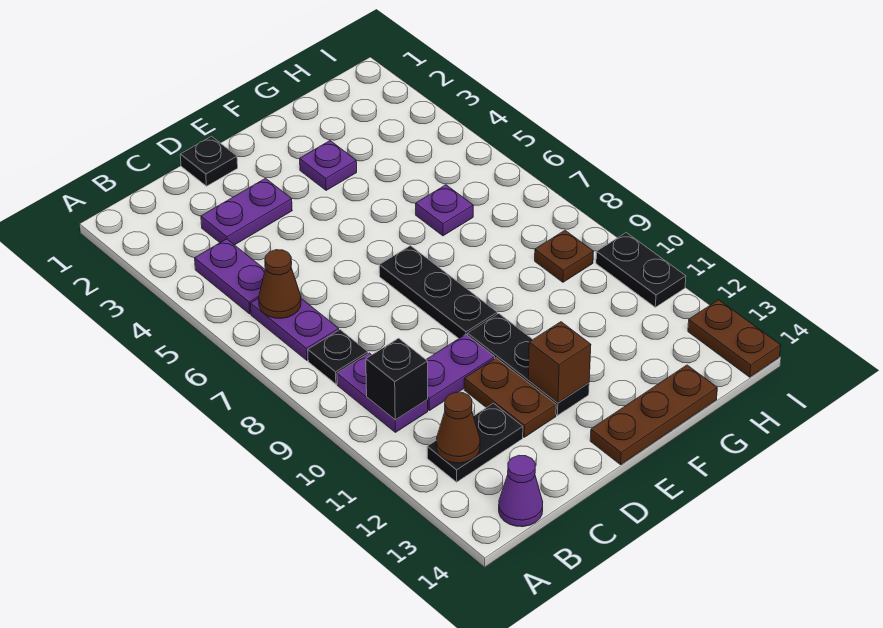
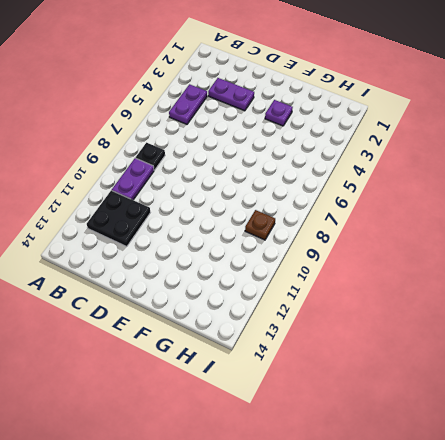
black 2x2 plate [87,190,150,247] -> black 1x2 plate [427,403,523,482]
none -> purple 1x2 plate [250,298,339,360]
none -> purple 1x1 cone [499,455,543,527]
none -> purple 1x2 plate [426,334,495,410]

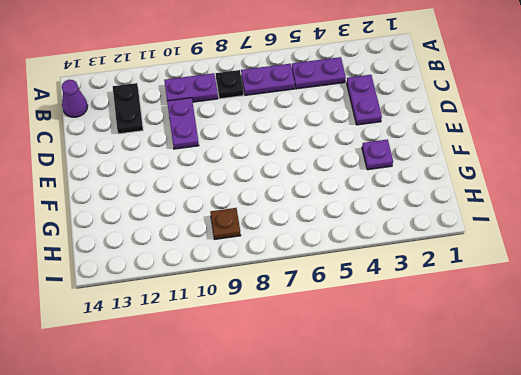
none -> black 1x1 plate [180,136,238,186]
none -> brown 1x2 plate [464,358,556,437]
none -> black 1x3 plate [379,246,497,338]

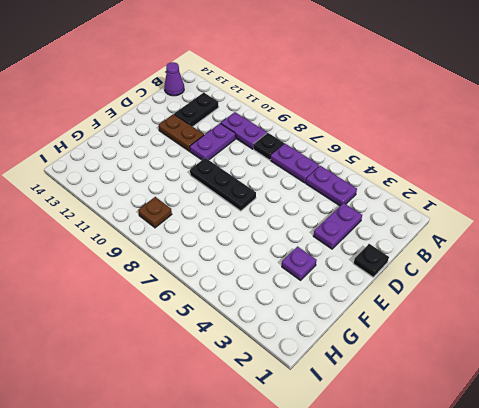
none -> black 1x3 plate [468,314,589,415]
none -> brown 1x3 plate [590,365,717,465]
none -> purple 1x1 plate [416,185,473,236]

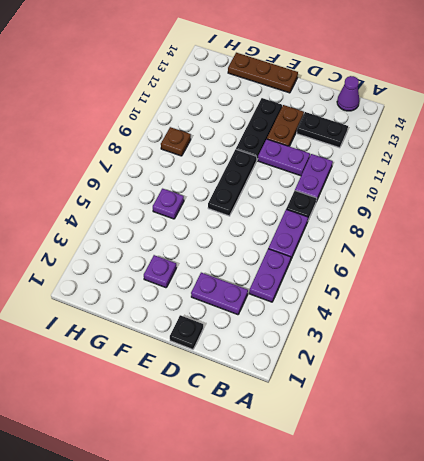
none -> black 1x2 plate [596,233,686,307]
none -> brown 1x2 plate [688,300,781,377]
none -> brown 1x1 cone [259,250,301,318]

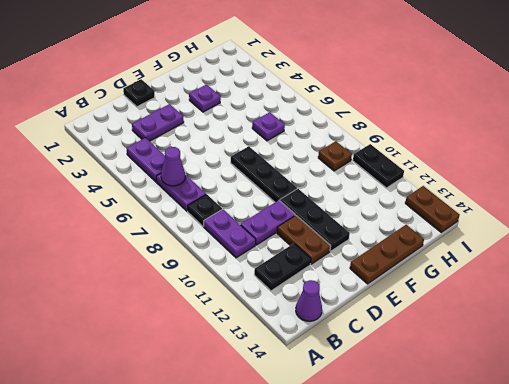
purple 1x1 cone [161,147,185,186] -> brown 1x1 cone [259,250,301,318]
none -> black 1x1 brick [366,338,428,420]
none -> brown 1x1 cone [436,392,480,463]
none -> brown 1x1 brick [528,322,591,403]

